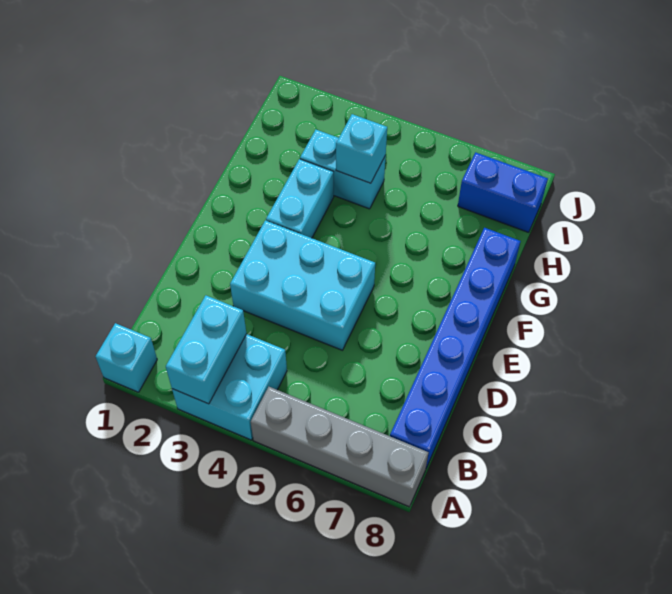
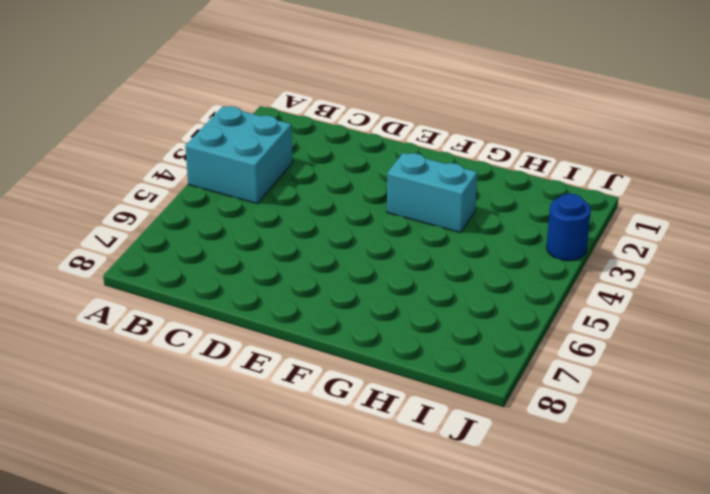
blue 1x1 round brick [547,193,591,261] -> none
none -> cyan 1x1 brick [96,323,157,392]
none -> grey 1x4 brick [251,387,429,507]

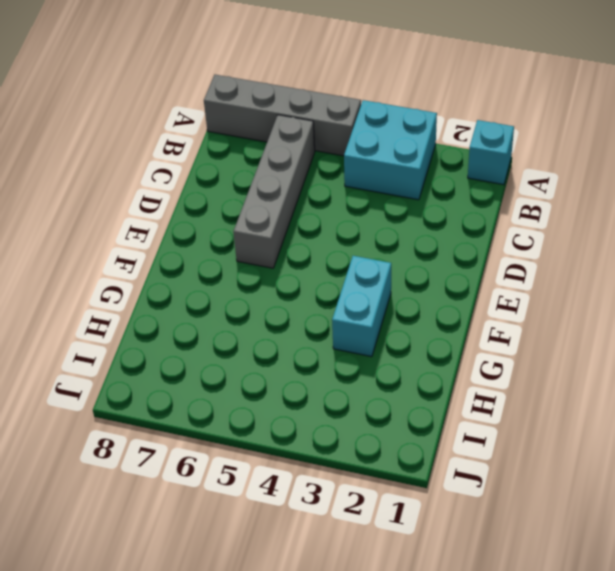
grey 1x4 brick [234,115,315,268] -> none
none -> blue 1x6 brick [390,228,521,468]
none -> cyan 2x3 brick [230,220,375,350]

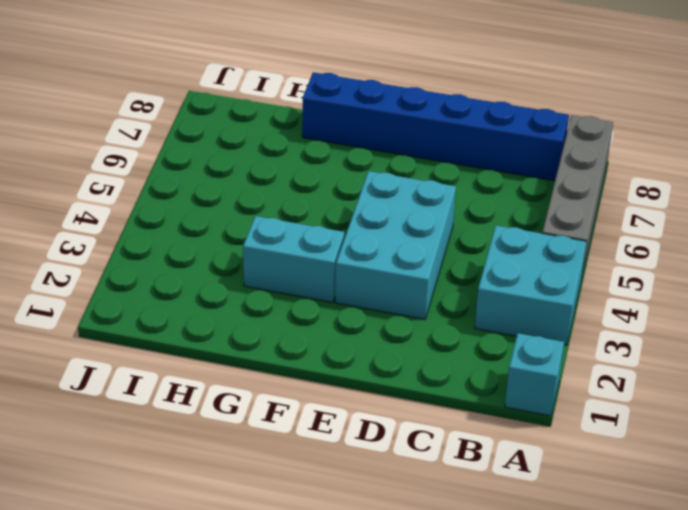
none -> cyan 1x2 brick [300,130,386,209]
none -> blue 1x2 brick [458,152,548,232]

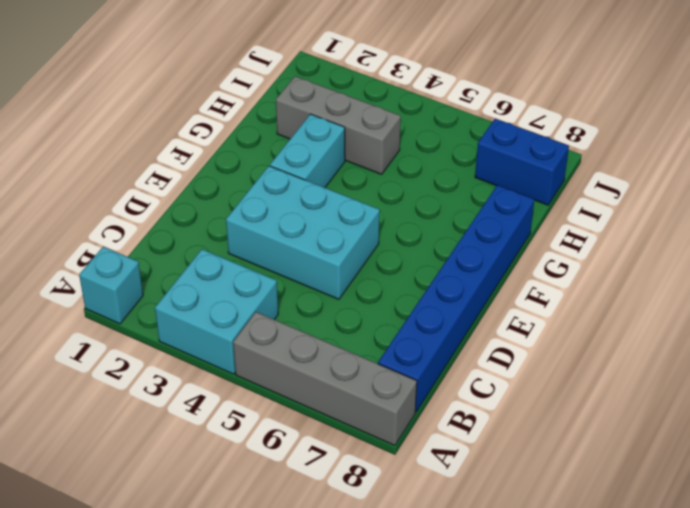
grey 1x3 brick [276,76,401,174] -> cyan 1x2 brick [300,130,386,209]
none -> cyan 1x2 brick [166,296,247,404]
none -> cyan 1x1 brick [336,114,387,183]

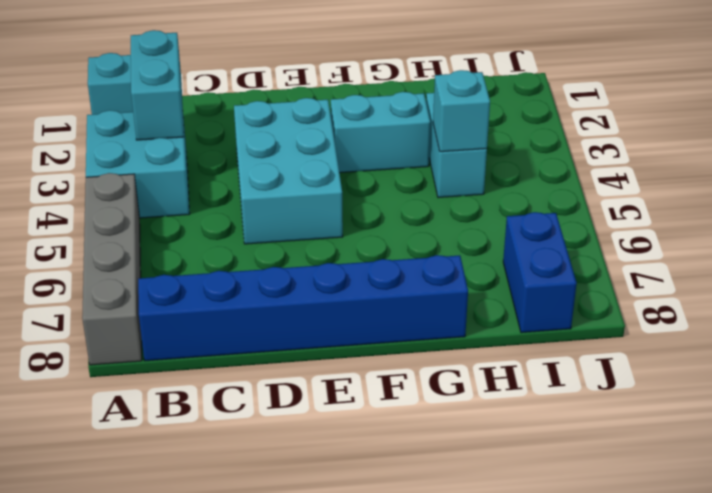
cyan 1x2 brick [131,30,184,140] -> cyan 1x2 brick turned to [166,296,247,404]

